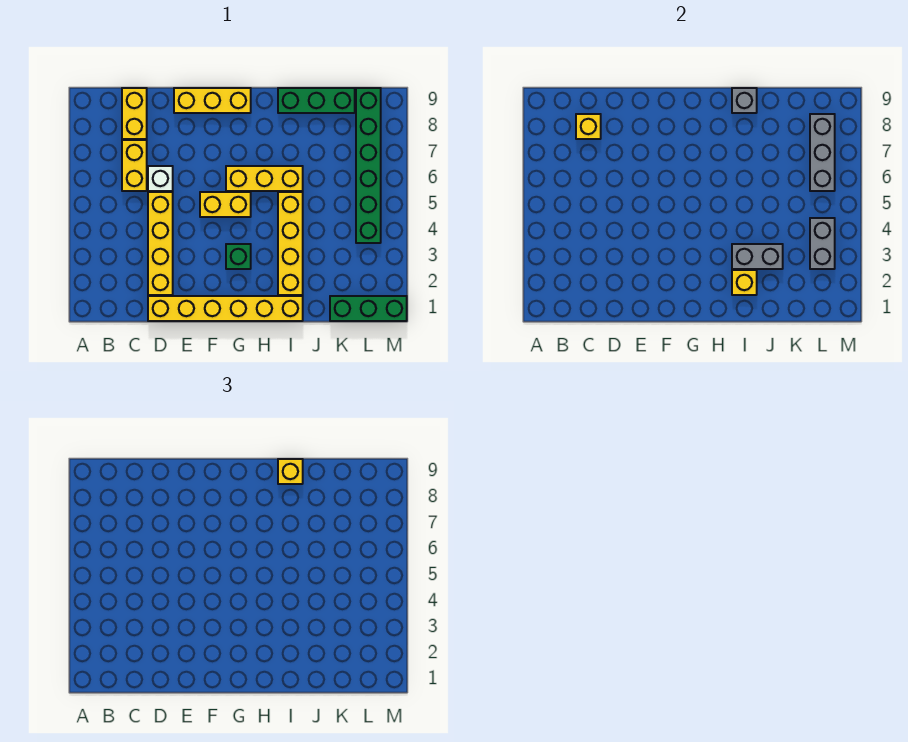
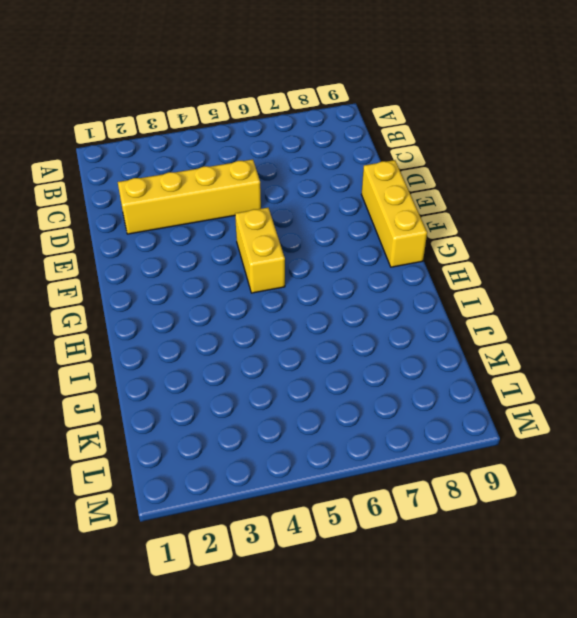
none -> yellow 1x2 brick [122,140,147,191]
none -> yellow 1x2 brick [122,88,147,139]
none -> yellow 1x6 brick [148,296,303,321]

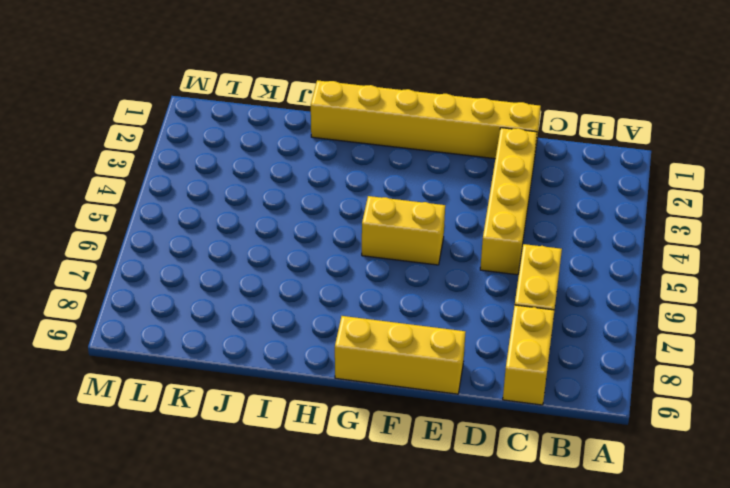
none -> white 1x1 brick [148,166,173,191]
none -> green 1x1 brick [226,244,251,269]
none -> yellow 1x3 brick [226,166,303,191]

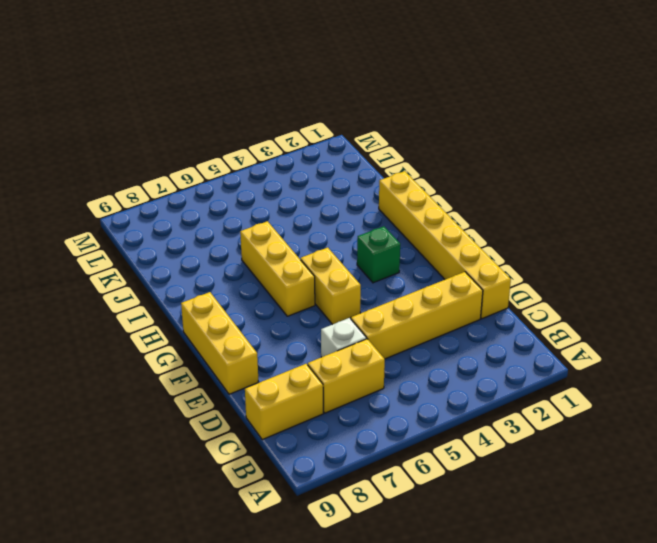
none -> yellow 1x4 brick [278,192,303,295]
none -> green 1x3 brick [278,88,355,113]
none -> green 1x3 brick [330,296,407,321]

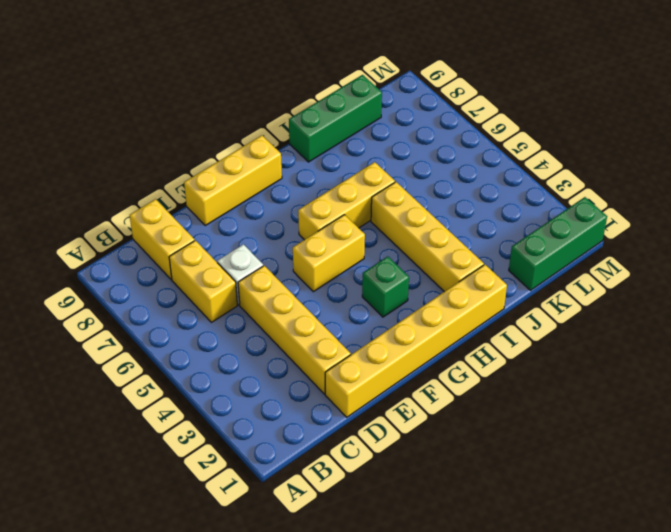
none -> green 1x6 brick [356,88,381,243]
none -> yellow 1x1 brick [576,114,601,139]
none -> yellow 1x1 brick [732,270,757,295]

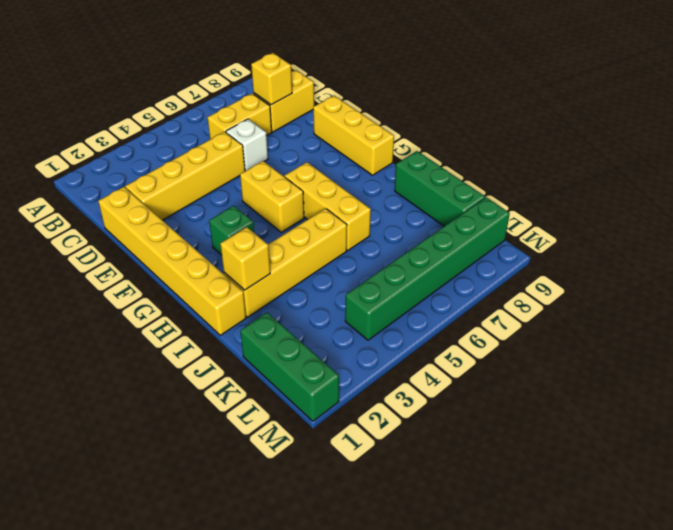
none -> grey 1x2 brick [732,244,783,269]
none -> grey 1x1 brick [732,88,757,113]
none -> grey 1x2 brick [810,218,835,269]

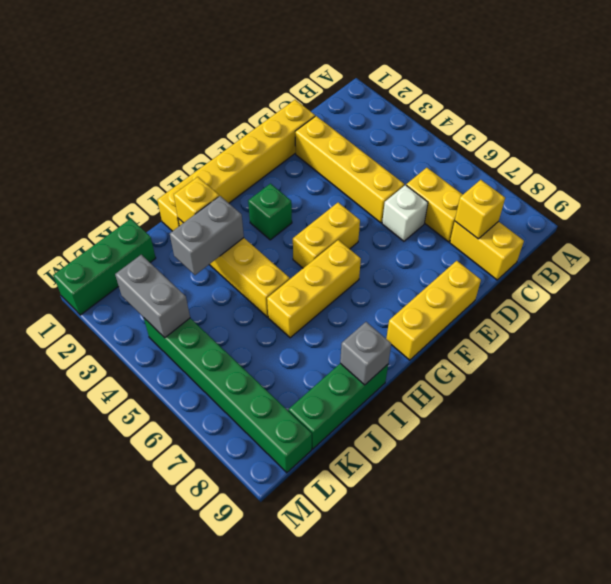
none -> grey 1x3 brick [810,114,835,191]
none -> yellow 1x1 brick [278,459,303,484]

